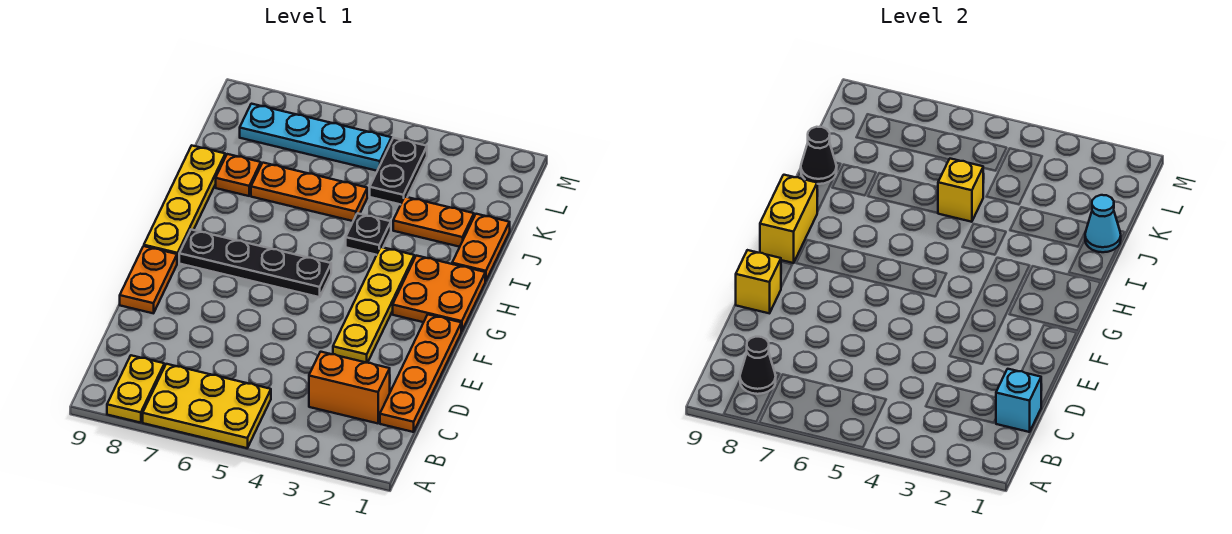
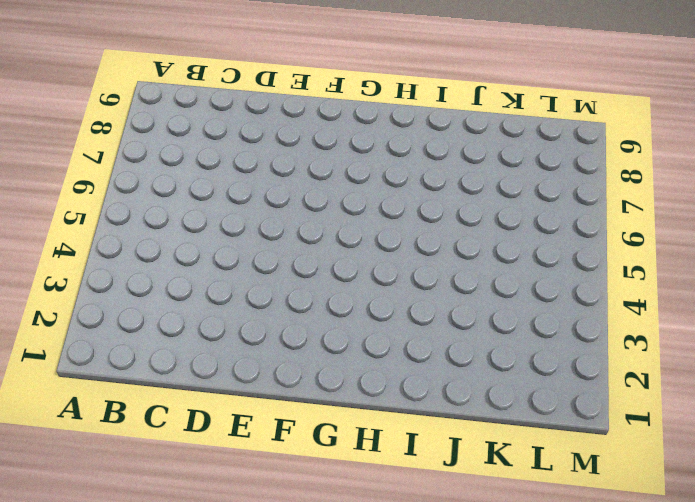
none -> yellow 2x3 plate [143,364,271,448]
none -> yellow 1x2 plate [107,355,164,423]
none -> orange 1x4 plate [380,315,461,432]

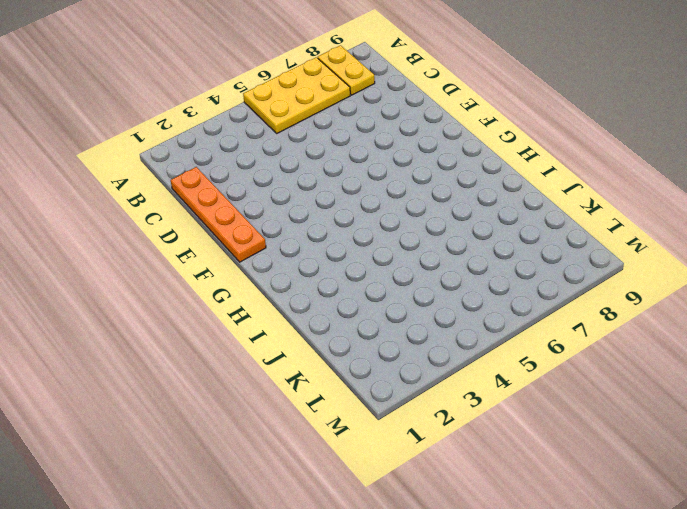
none -> orange 1x2 brick [309,352,390,423]
none -> yellow 1x4 plate [333,247,414,363]
none -> orange 1x2 plate [120,246,177,313]

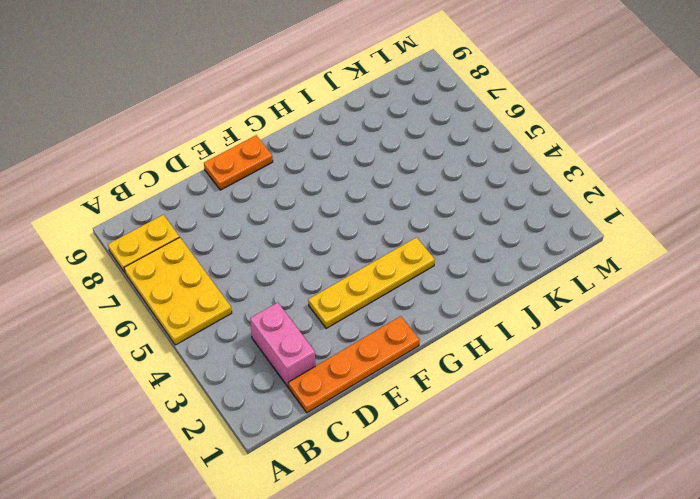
pink 1x2 brick [250,302,315,387] -> orange 1x2 brick [309,352,390,423]
none -> orange 2x2 plate [393,256,485,331]
none -> black 1x4 plate [179,230,331,297]
none -> yellow 1x4 plate [144,146,225,263]

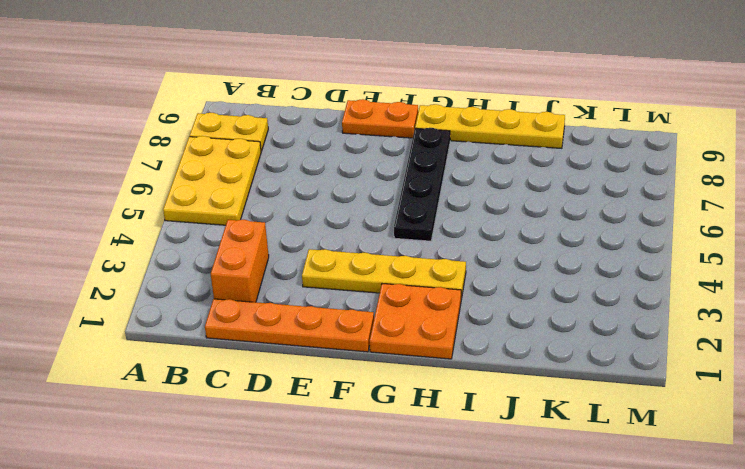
none -> orange 1x2 plate [452,214,510,281]
none -> black 1x1 plate [346,213,391,255]
none -> orange 1x2 plate [393,197,474,247]

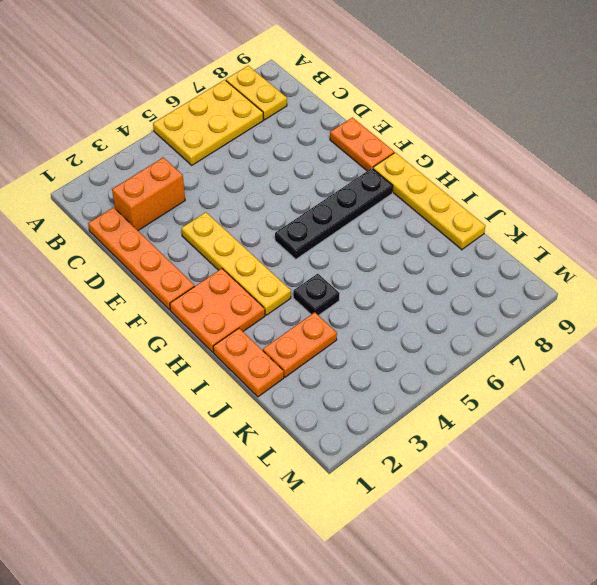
none -> orange 1x3 plate [251,163,367,221]
none -> orange 1x1 plate [216,154,261,196]
none -> black 1x2 plate [370,138,427,205]

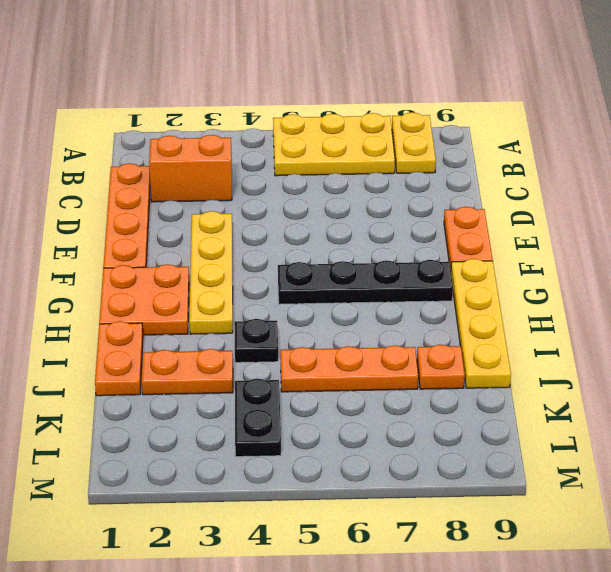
none -> cyan 1x4 plate [240,104,392,171]
none -> black 1x1 cone [740,337,776,394]
none -> cyan 1x1 brick [996,369,1041,432]

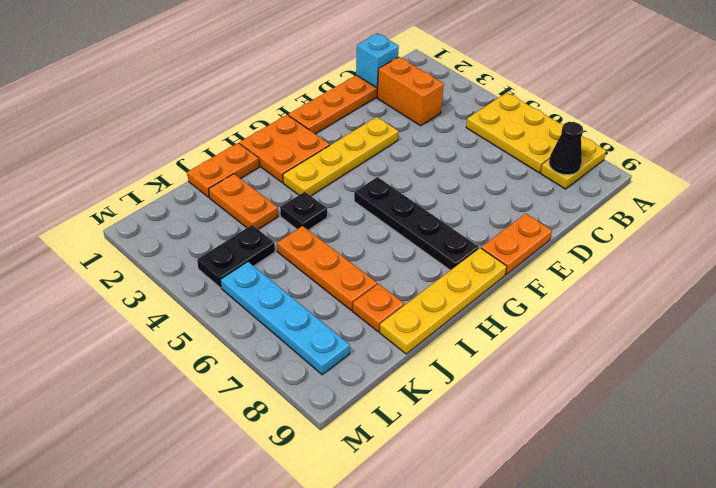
none -> yellow 1x1 brick [736,250,781,313]
none -> yellow 1x2 brick [760,175,817,263]
none -> cyan 1x1 cone [1085,195,1121,252]

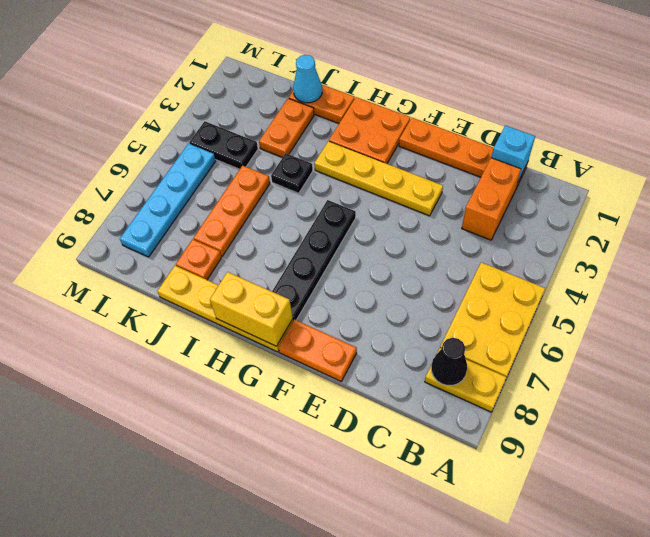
none -> yellow 1x1 brick [736,250,781,313]
none -> yellow 1x1 brick [938,159,983,222]
none -> black 1x1 cone [801,127,837,184]

